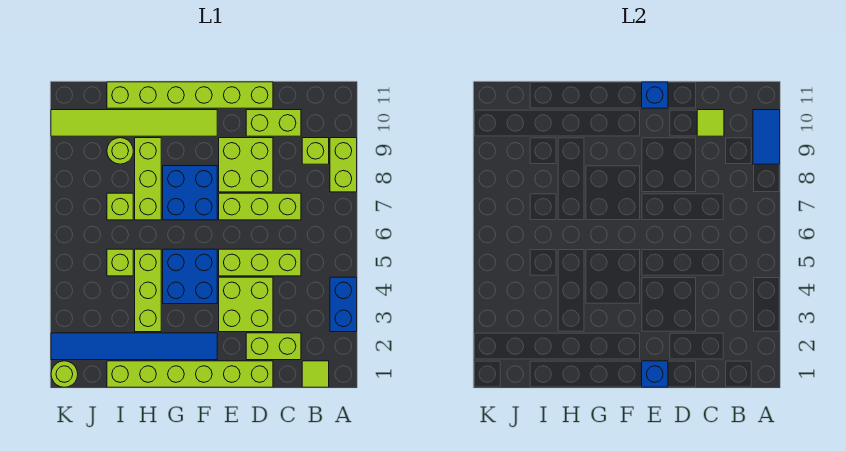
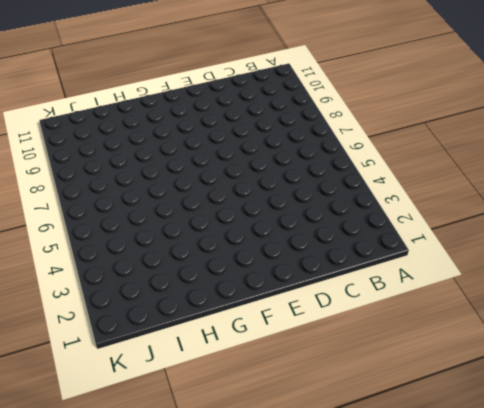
none -> blue 1x2 brick [330,277,357,332]
none -> lime 1x2 brick [330,138,357,192]
none -> lime 1x1 tile [302,361,329,387]

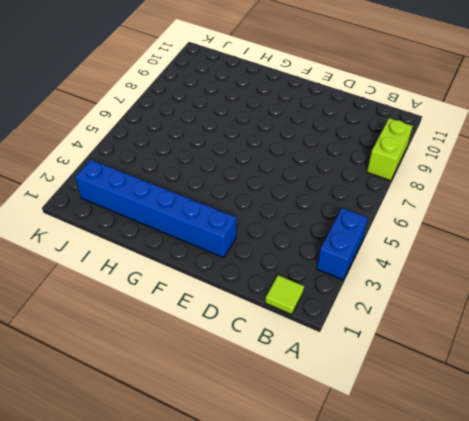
blue 1x6 brick [75,160,236,258] -> blue 1x6 tile [51,333,217,360]
none -> lime 1x1 brick [302,138,329,164]
none -> lime 1x2 brick [246,333,301,360]
none -> lime 1x3 brick [219,249,301,276]

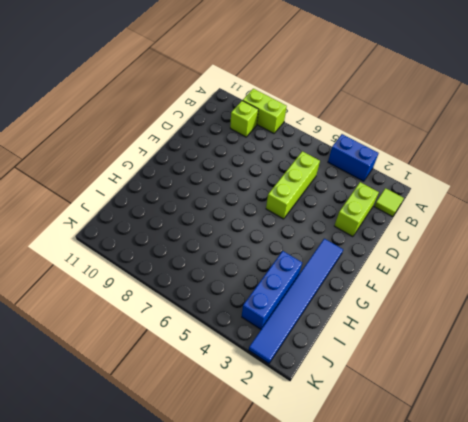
blue 1x3 brick [242,251,302,329] -> lime 1x3 brick [135,249,161,332]
none -> lime 1x3 brick [219,193,301,220]
none -> lime 1x2 brick [246,110,301,136]
none -> lime 1x6 brick [107,361,273,387]

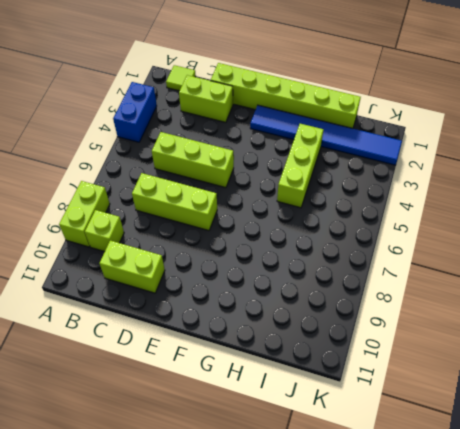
none -> lime 2x2 brick [219,277,273,332]
none -> lime 2x2 brick [219,138,273,192]
none -> lime 1x6 brick [107,82,273,108]

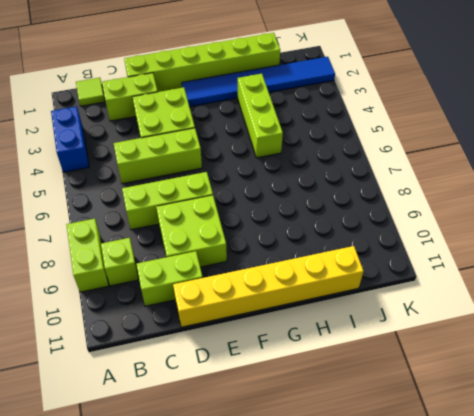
yellow 1x6 brick [173,246,364,327] -> lime 1x6 brick [107,82,273,108]
none -> blue 2x2 brick [163,249,217,304]
none -> blue 2x2 brick [163,166,217,220]
none -> lime 1x6 tile [51,110,217,136]

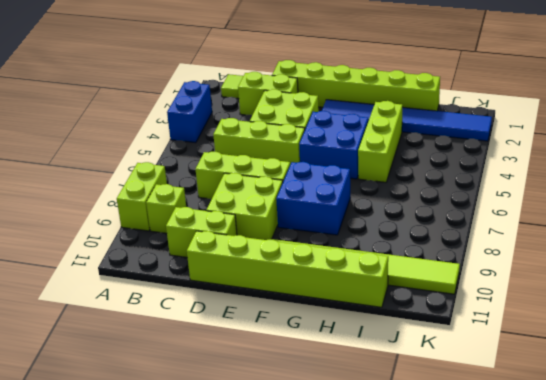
none -> lime 1x3 brick [135,138,161,220]
none -> lime 1x1 brick [107,249,133,276]
none -> lime 1x1 brick [107,193,133,220]

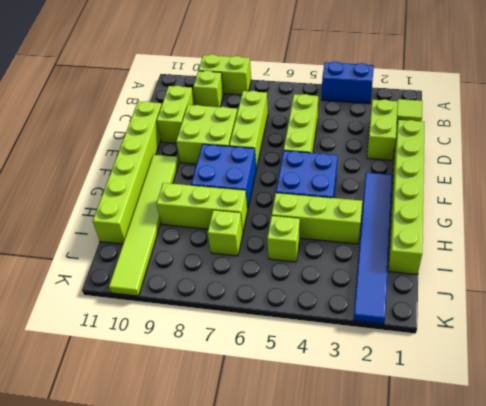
none -> lime 2x2 brick [219,277,273,332]
none -> lime 1x1 round brick [107,138,133,164]
none -> lime 1x1 round brick [51,361,78,387]

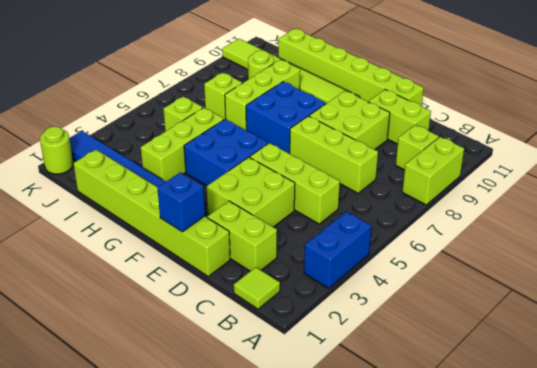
none -> blue 1x2 tile [753,110,780,164]
none -> lime 1x1 tile [697,110,724,136]
none -> blue 1x1 brick [642,82,668,108]

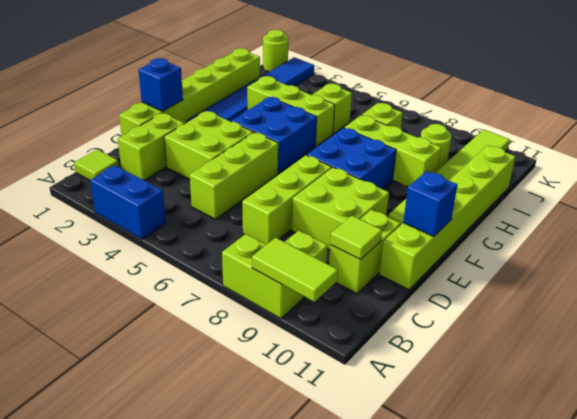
lime 1x2 tile [252,238,338,302] -> blue 1x2 tile [753,110,780,164]

